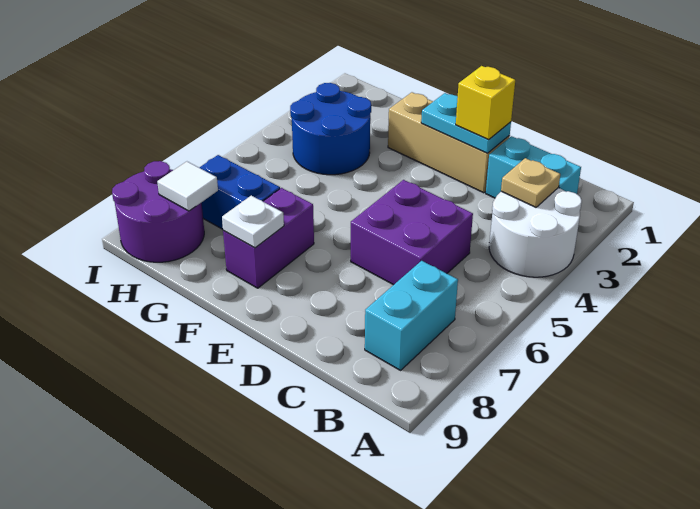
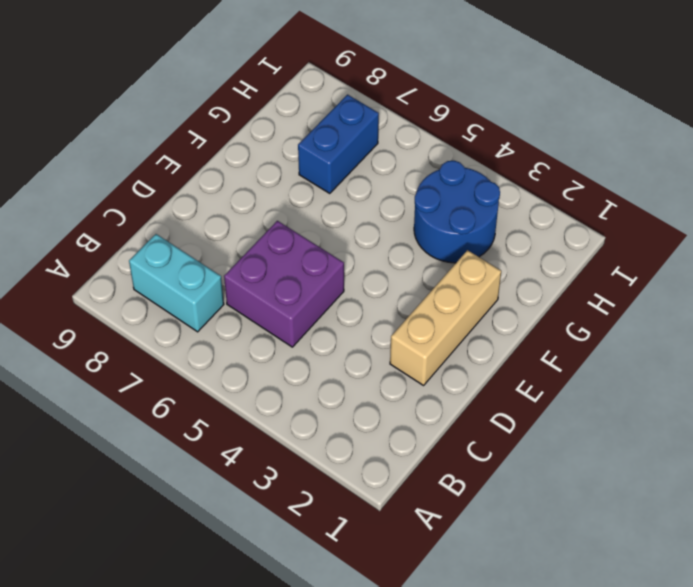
none -> white 2x2 round brick [489,188,582,277]
none -> cyan 1x2 brick [486,136,581,198]
none -> purple 1x2 brick [223,188,314,288]

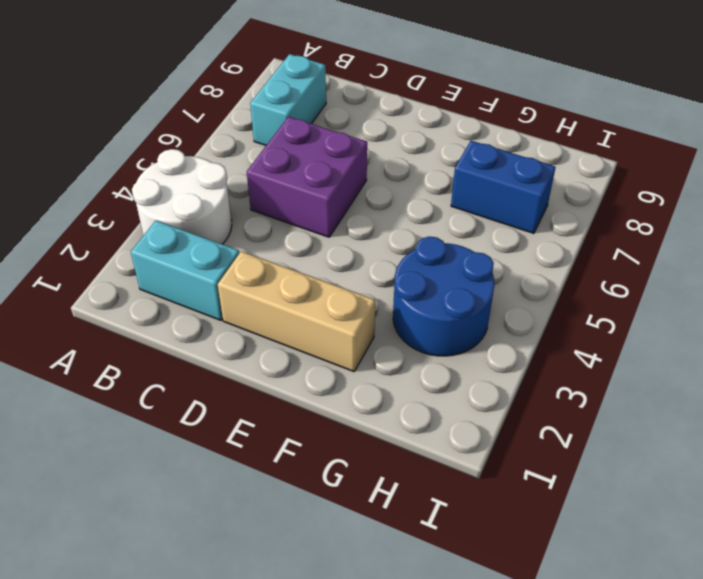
none -> purple 1x2 brick [223,188,314,288]
none -> purple 2x2 round brick [112,161,204,262]
none -> tan 1x1 plate [501,158,560,207]

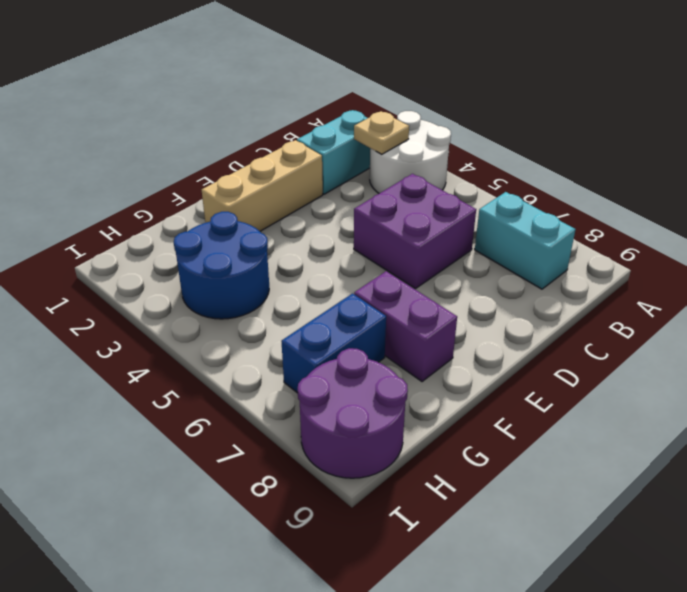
none -> cyan 1x2 plate [421,93,511,153]
none -> white 1x1 plate [222,196,284,248]
none -> white 1x1 tile [157,162,218,211]

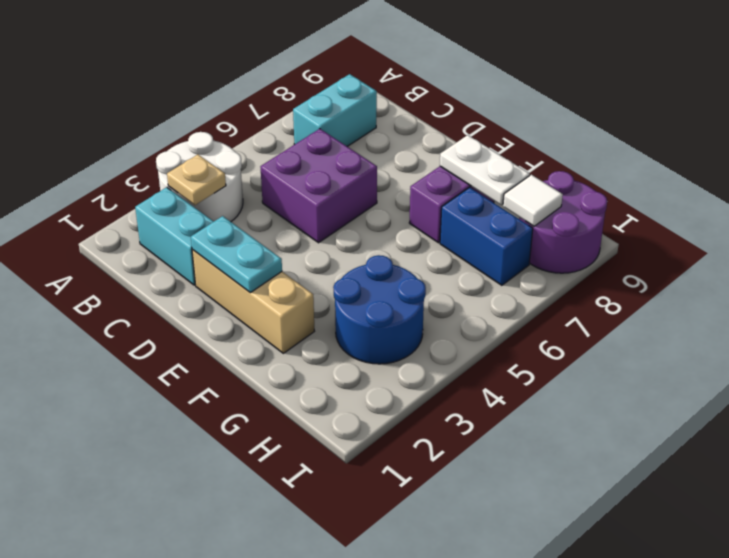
white 1x2 plate [440,135,530,205] -> white 1x1 plate [222,196,284,248]
none -> yellow 1x1 brick [456,66,515,139]

